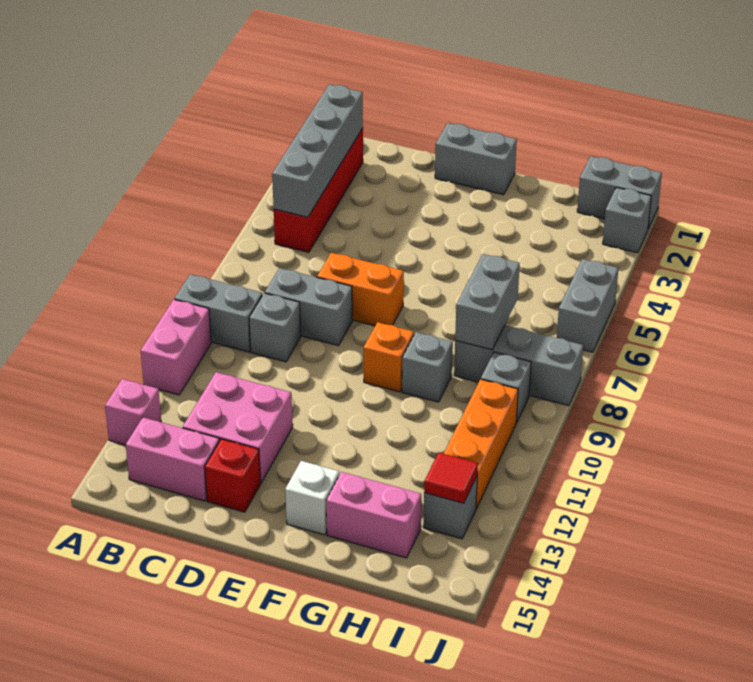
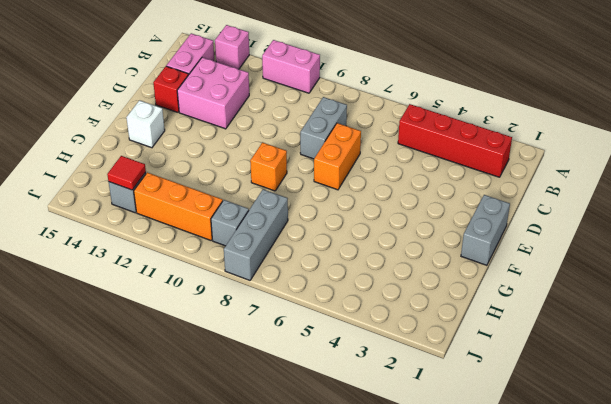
none -> grey 1x2 brick [174,274,262,352]
none -> grey 1x1 brick [249,293,301,362]
none -> grey 1x1 brick [402,332,453,402]

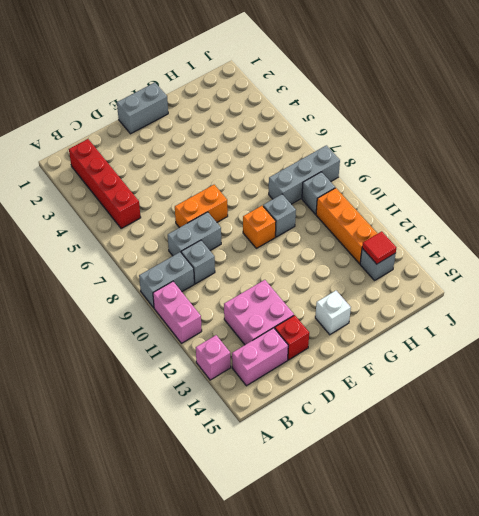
none -> pink 1x2 brick [326,472,421,558]
none -> grey 1x2 brick [577,156,662,229]
none -> grey 1x1 brick [603,187,651,253]

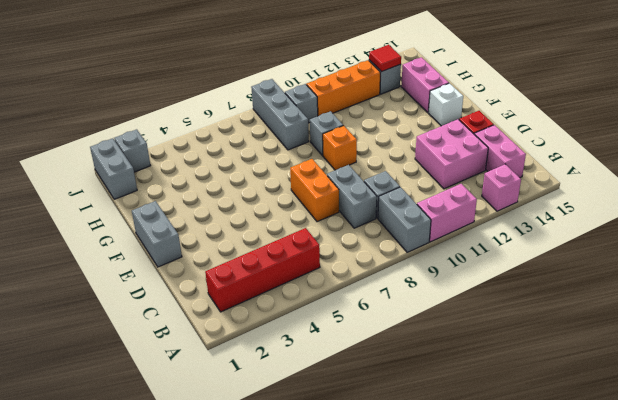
none -> grey 1x2 brick [557,259,618,352]
none -> grey 1x4 brick [272,84,363,217]
none -> grey 1x2 brick [455,254,520,350]

